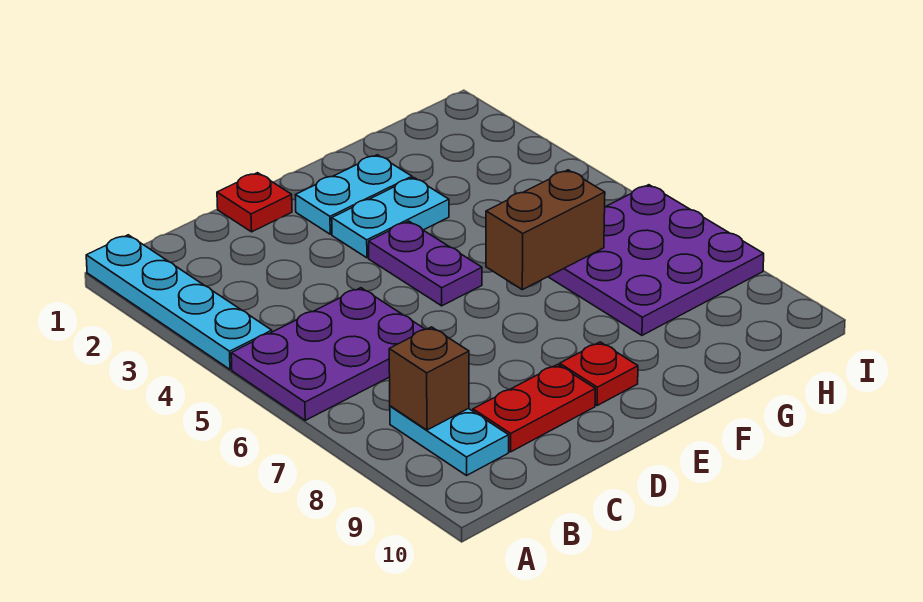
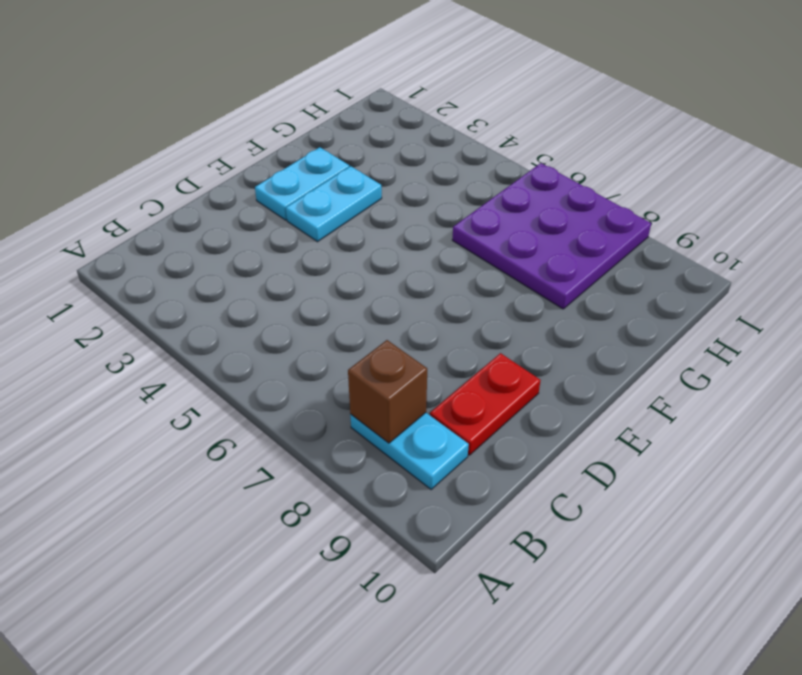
none -> cyan 1x4 plate [86,235,272,370]
none -> purple 2x3 plate [231,288,425,420]
none -> red 1x1 plate [217,173,292,232]

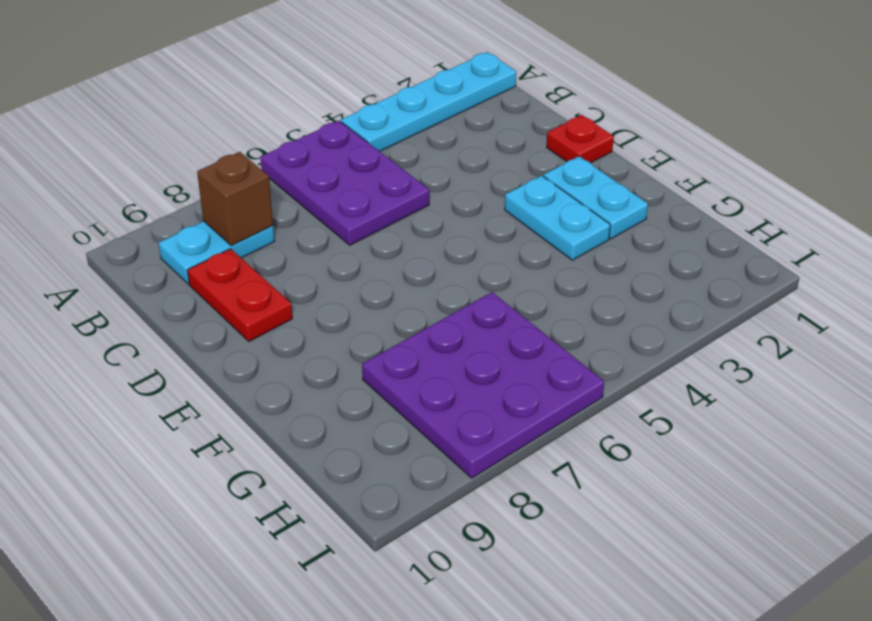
none -> purple 1x2 plate [369,221,482,306]
none -> red 1x1 plate [560,342,638,405]
none -> brown 1x2 brick [486,170,605,290]

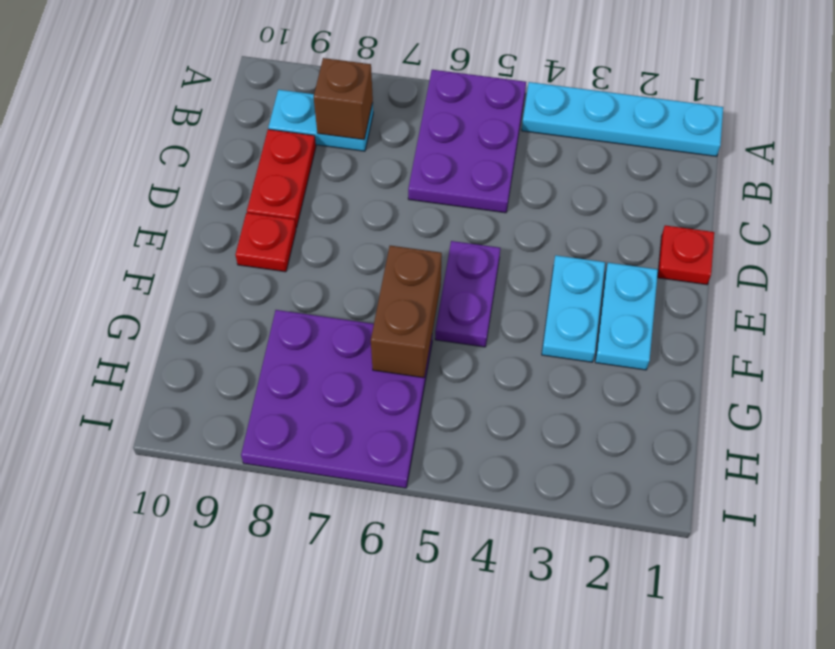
purple 1x2 plate [435,241,500,347] -> purple 1x2 plate turned to [369,221,482,306]

